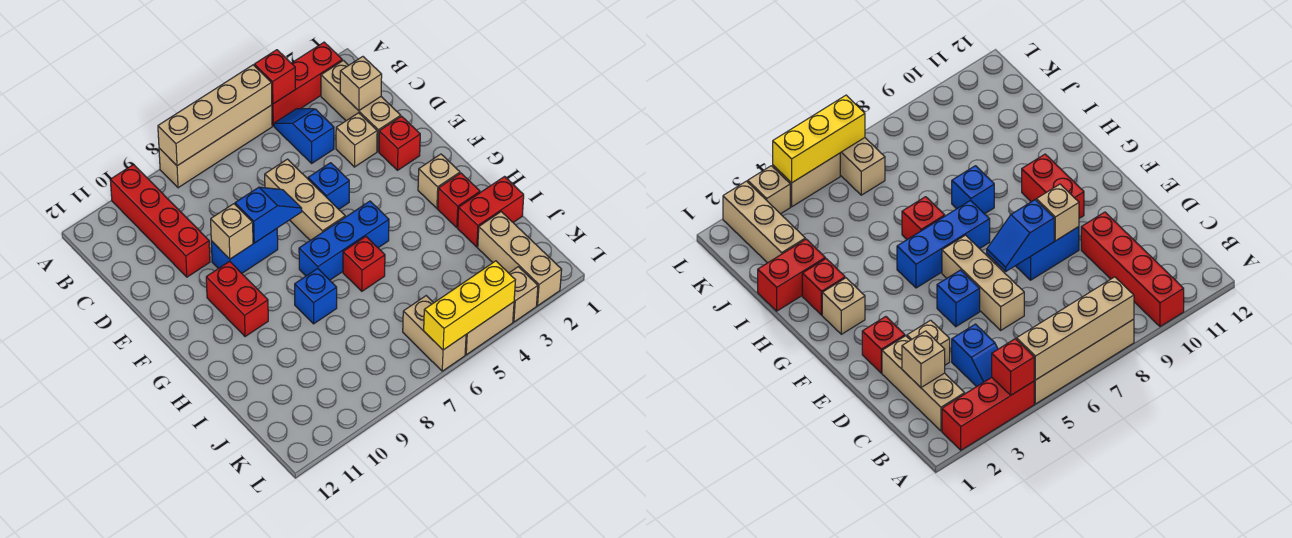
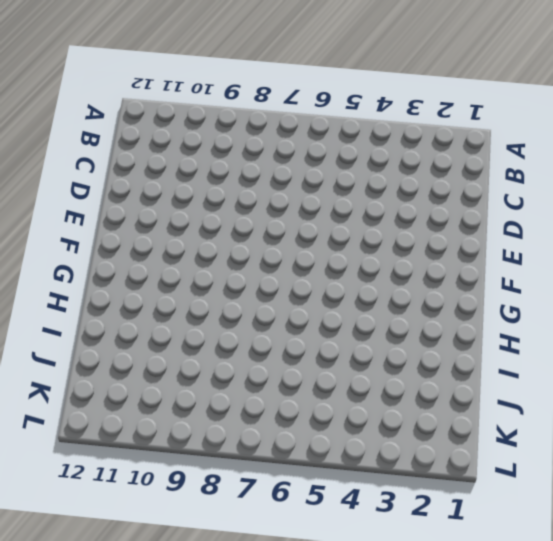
none -> red 1x3 brick [272,42,342,126]
none -> tan 1x4 brick [159,105,272,188]
none -> red 1x4 brick [110,165,210,277]

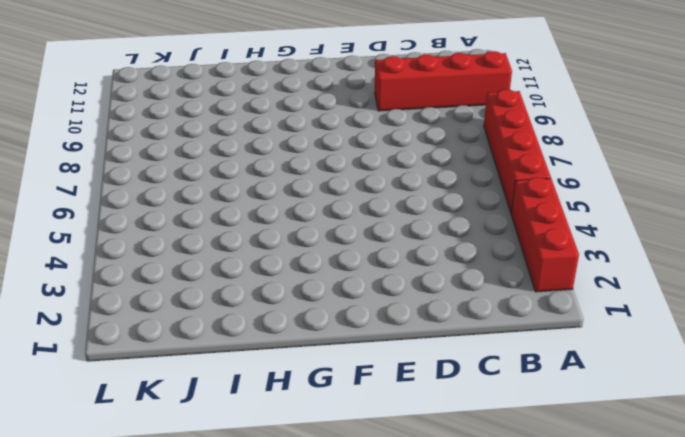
red 1x4 brick [484,89,551,212] -> tan 1x4 brick [159,105,272,188]
none -> tan 1x3 brick [321,61,401,151]
none -> blue 1x2 slope [274,109,334,163]
none -> tan 1x1 brick [336,113,377,167]

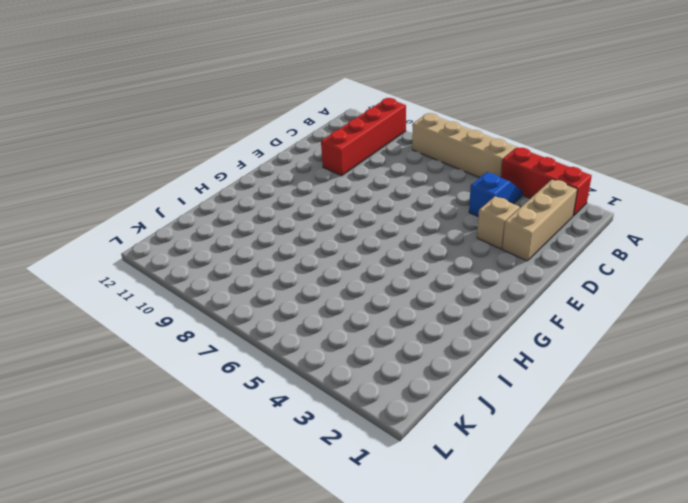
none -> tan 1x3 brick [265,159,345,240]
none -> red 1x1 brick [379,116,420,170]
none -> blue 1x1 brick [308,163,349,209]

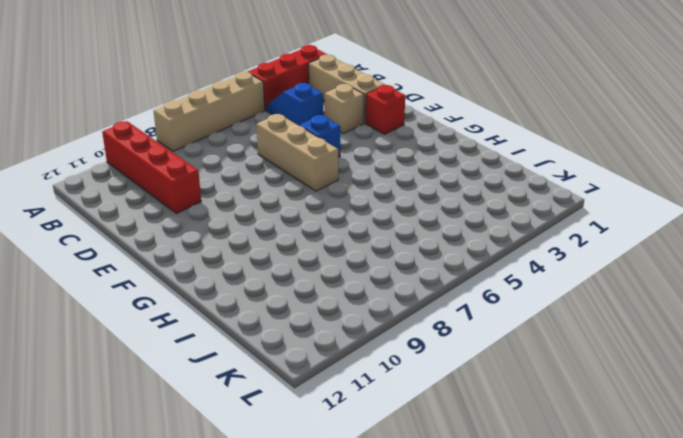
none -> blue 1x2 brick [211,229,278,273]
none -> red 1x2 brick [206,261,268,337]
none -> tan 1x1 brick [418,154,460,208]

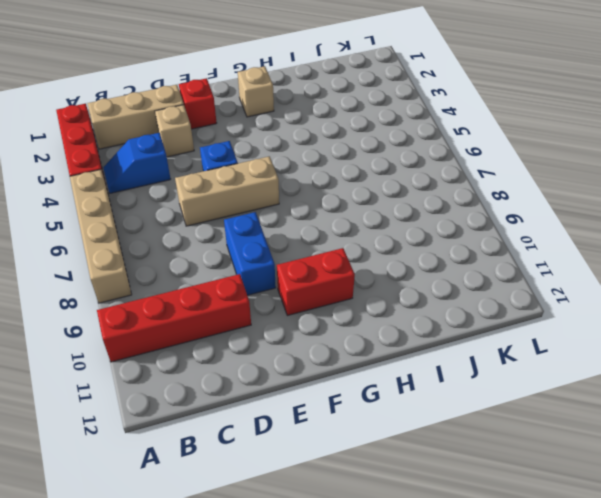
none -> blue 1x3 brick [299,201,389,280]
none -> red 1x1 brick [438,173,480,227]
none -> red 1x1 brick [343,237,385,291]

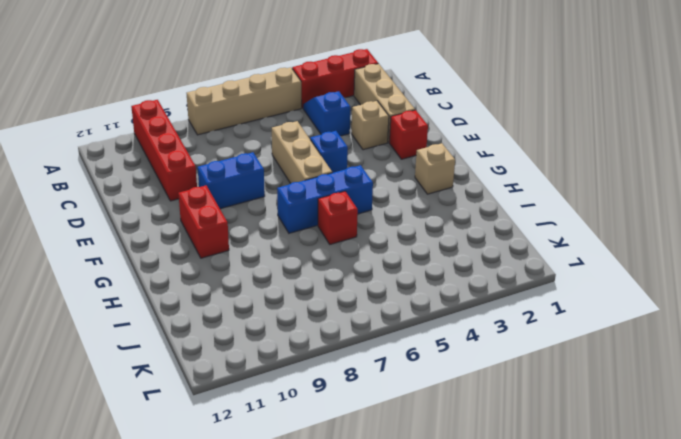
none -> red 1x1 brick [438,173,480,227]
none -> blue 1x1 brick [295,269,337,324]
none -> red 1x2 brick [458,177,524,247]

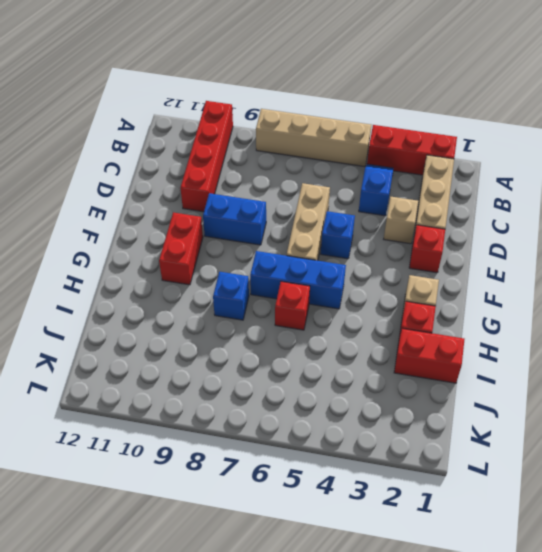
none -> tan 1x3 brick [478,212,562,306]
none -> tan 1x2 brick [403,296,466,371]
none -> tan 1x1 brick [509,267,538,322]

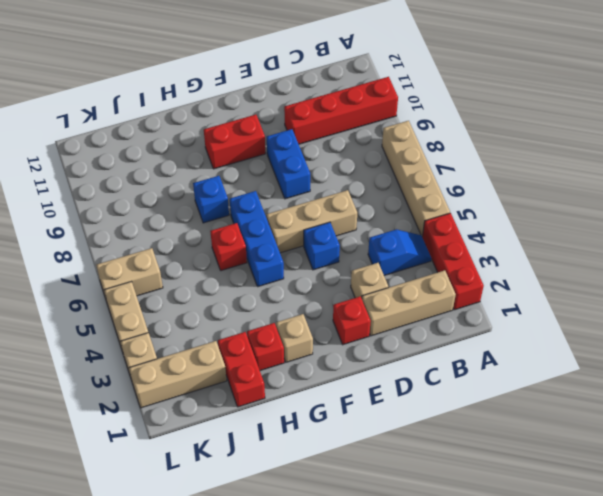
none -> red 1x1 brick [254,50,296,104]
none -> tan 1x4 brick [158,65,272,166]
none -> tan 1x1 brick [340,57,382,111]

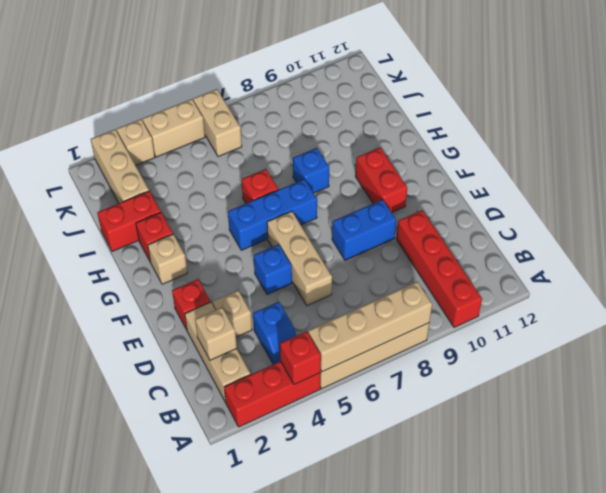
none -> blue 1x2 slope [235,187,302,243]
none -> tan 1x1 brick [211,204,253,259]
none -> yellow 1x3 brick [424,261,515,350]

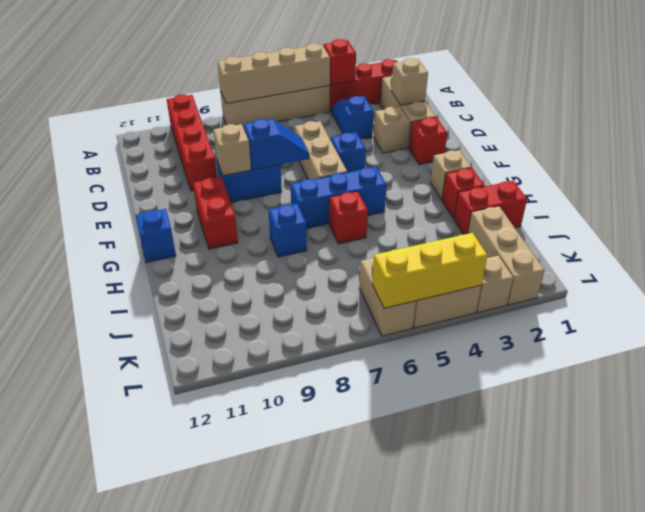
blue 1x1 brick [135,209,176,262] -> none

